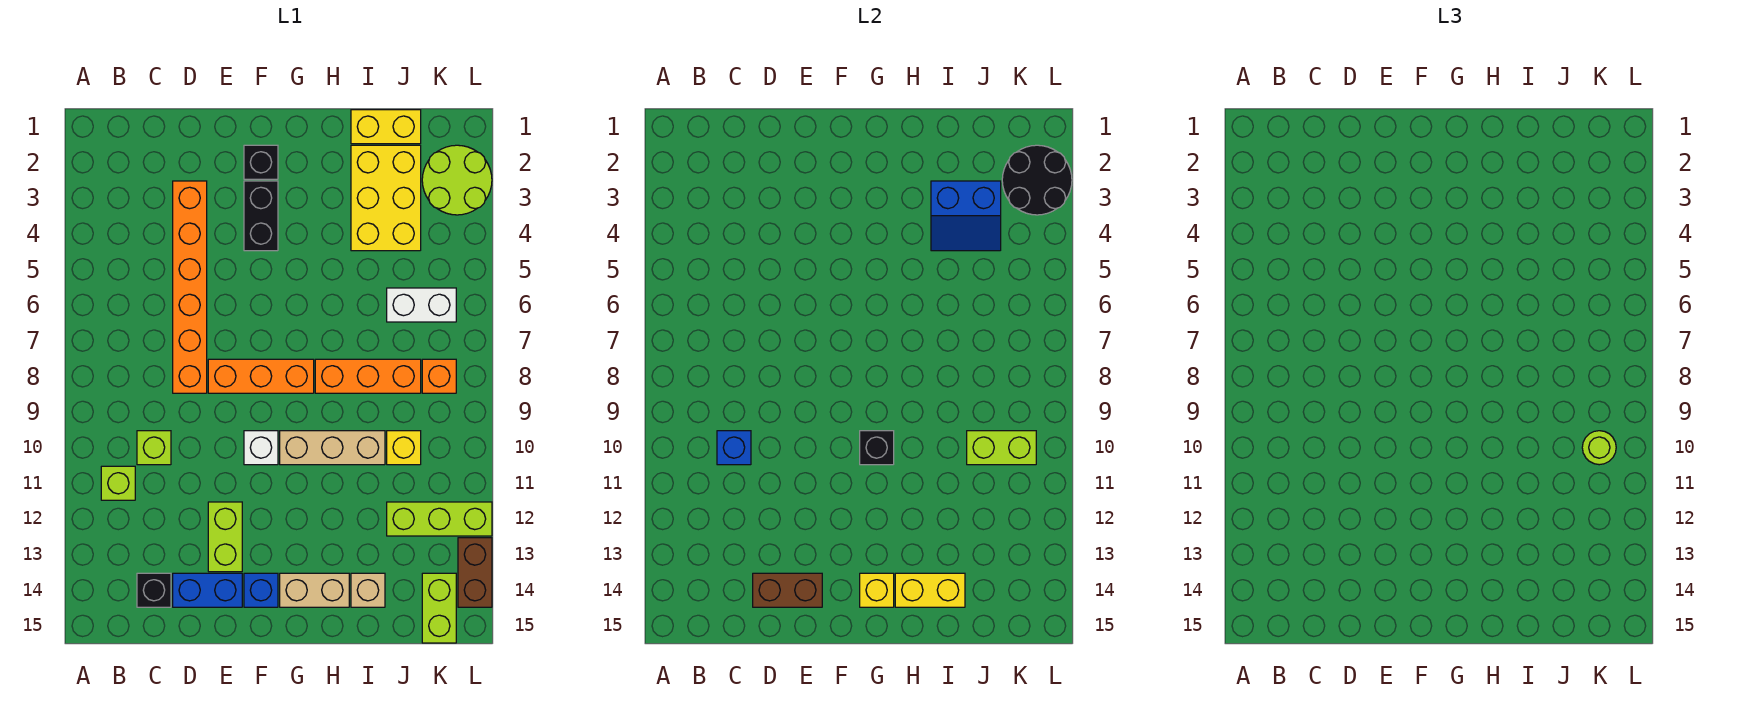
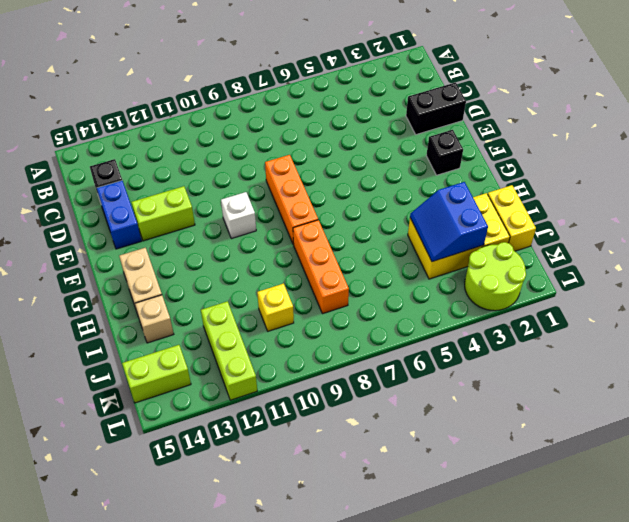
black 1x2 brick [406,82,466,135] -> black 1x2 brick moved to [244,181,278,251]
none -> lime 1x1 brick [101,466,135,500]
none -> lime 1x1 brick [137,431,171,465]
none -> orange 1x6 brick [173,181,207,393]
none -> blue 1x1 brick [244,573,278,607]

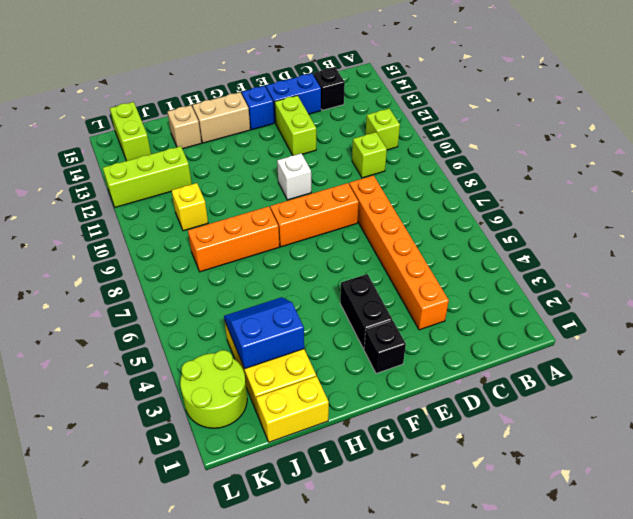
none -> tan 1x3 brick [280,431,385,465]
none -> white 1x2 brick [387,288,456,322]
none -> orange 1x1 brick [422,359,456,393]
none -> brown 1x2 brick [458,538,492,607]

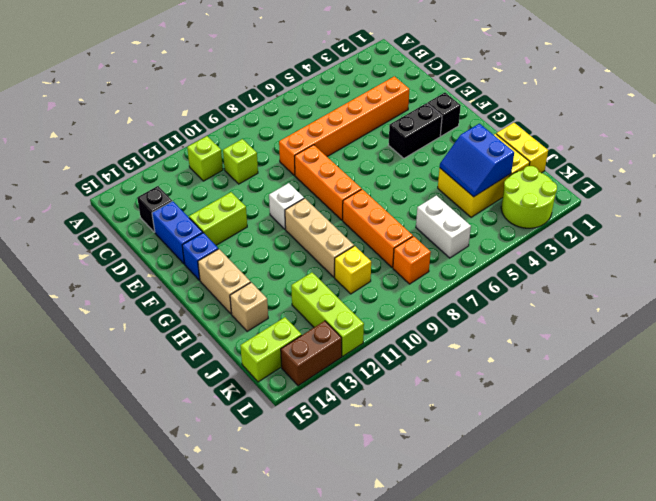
none -> blue 1x1 brick [717,431,751,465]
none -> brown 1x2 brick [753,573,822,607]
none -> black 1x1 brick [860,431,894,465]
none -> yellow 1x1 brick [860,573,894,607]

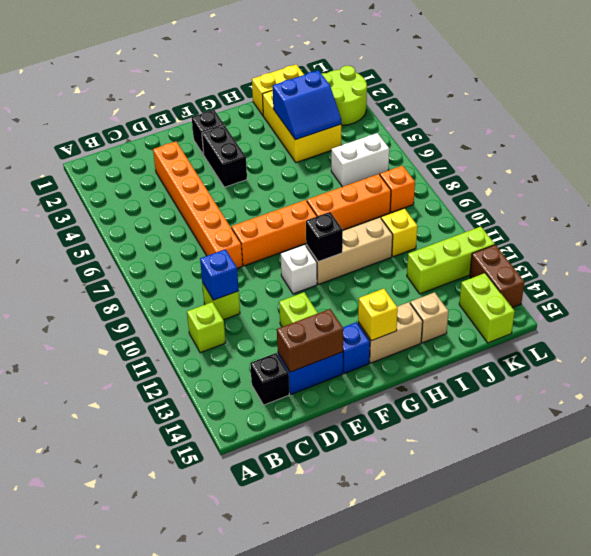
none -> yellow 1x2 brick [895,573,965,607]
none -> lime 1x2 brick [967,431,1036,465]
none -> black 2x2 round brick [1002,145,1072,215]
none -> lime 1x1 round brick [1582,431,1616,465]

